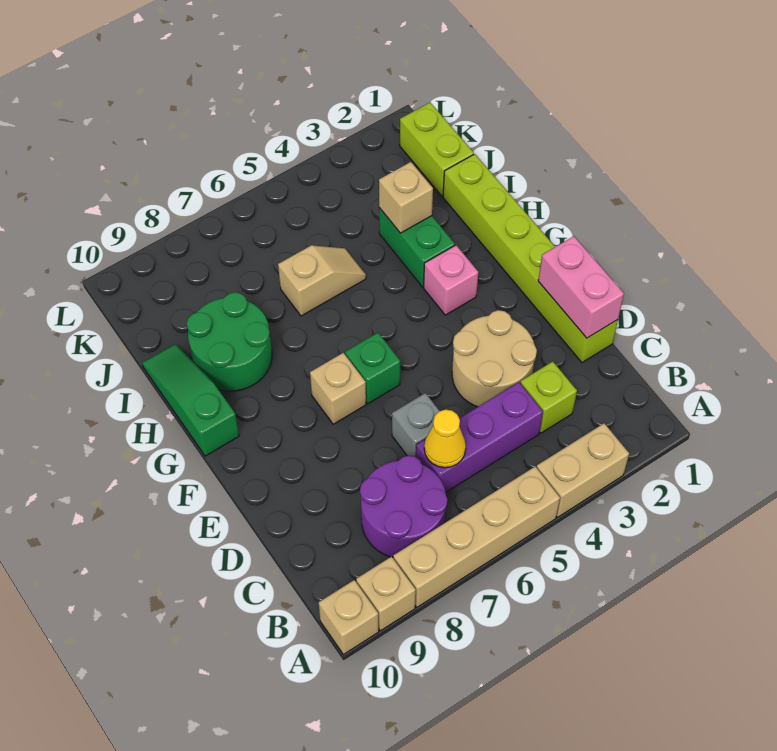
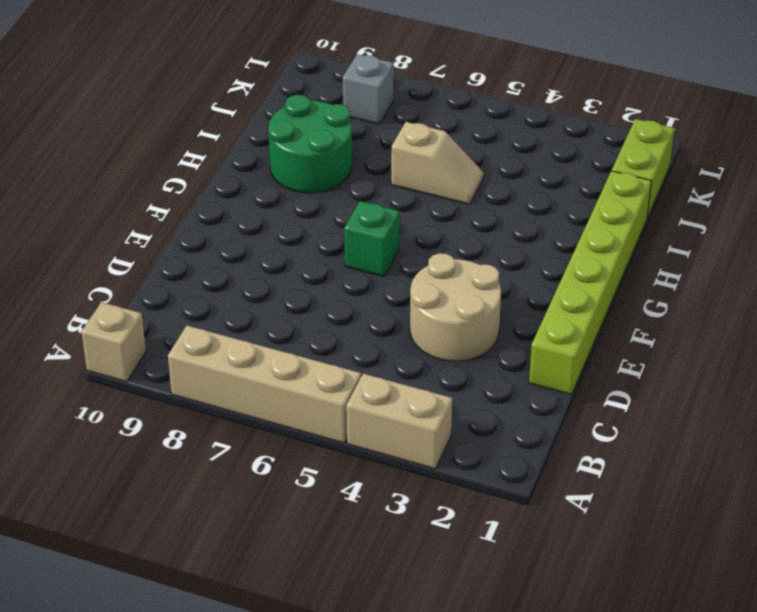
grey 1x1 brick [343,54,394,124] -> grey 1x1 brick moved to [392,393,439,457]
none -> tan 1x1 brick [356,557,416,631]
none -> purple 2x2 round brick [360,456,447,557]
none -> lime 1x1 brick [520,362,577,433]

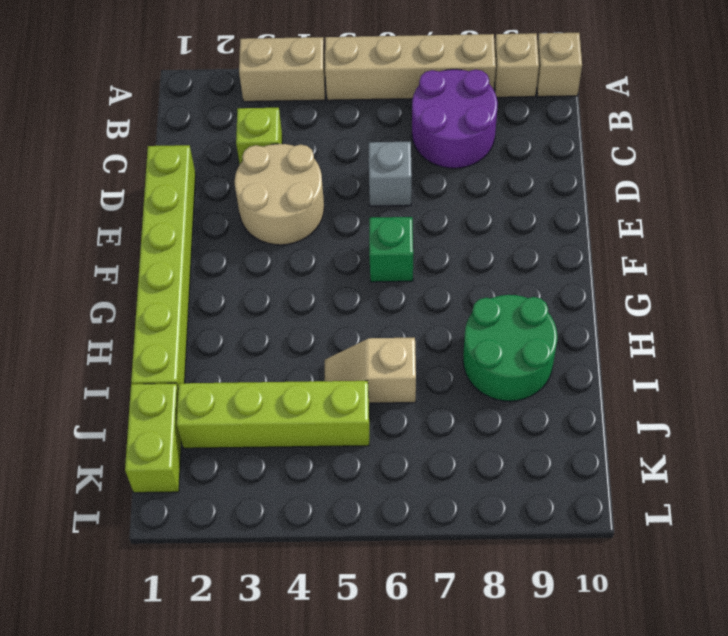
lime 1x4 brick [177,381,369,448] -> none
none -> purple 1x3 brick [416,382,543,492]
none -> tan 1x1 brick [310,353,366,424]
none -> pink 1x1 brick [424,245,478,315]

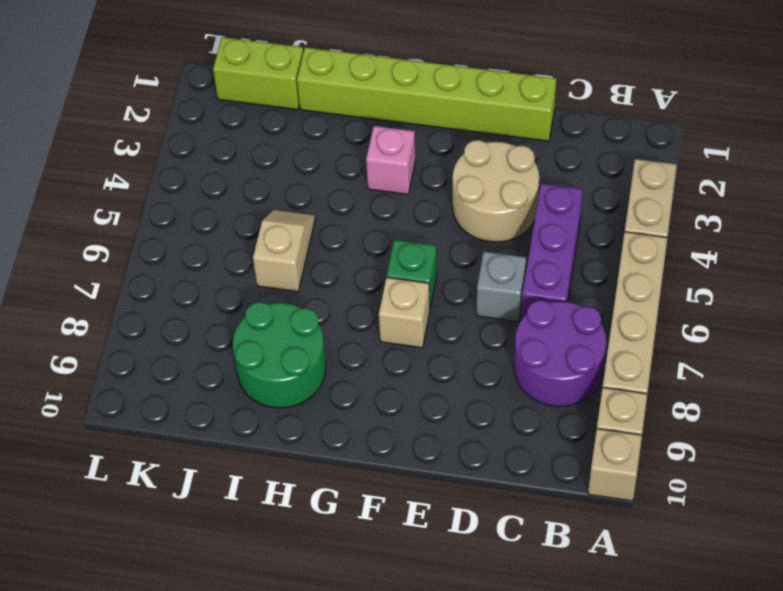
none -> lime 1x1 brick [520,362,577,433]
none -> green 1x3 slope [142,344,239,456]
none -> green 1x2 brick [379,208,455,287]

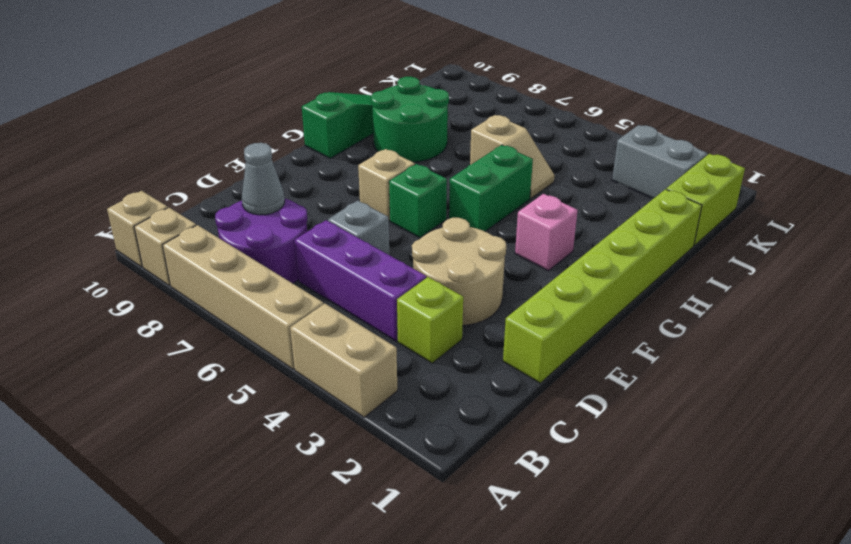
grey 1x1 cone [242,143,285,215] -> none
green 1x2 brick [449,145,533,232] -> green 1x2 brick moved to [379,208,455,287]
grey 1x2 brick [612,125,707,199] -> none
none -> yellow 1x1 cone [424,410,466,468]
none -> pink 1x2 brick [538,236,624,338]
none -> tan 1x1 brick [379,162,433,233]

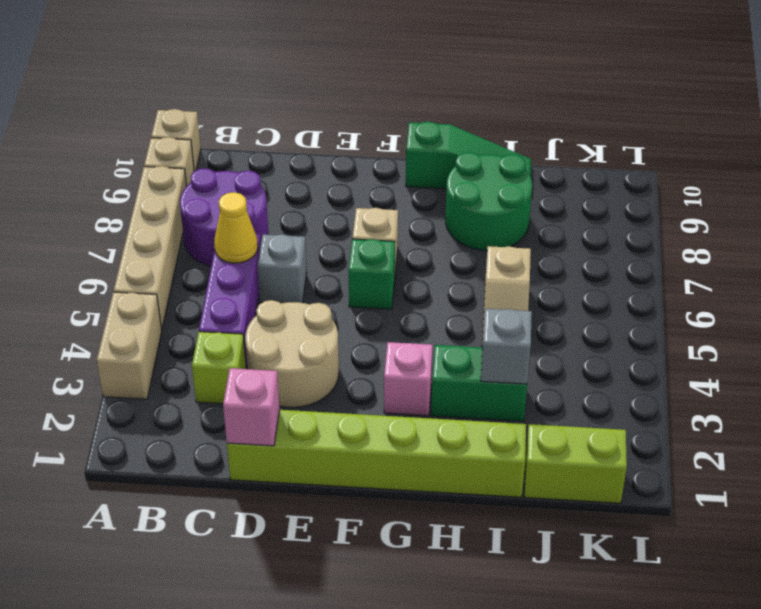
pink 1x1 brick [223,368,280,446] -> pink 1x2 brick [538,236,624,338]
grey 1x1 brick [481,308,532,384] -> tan 1x1 brick [379,162,433,233]

